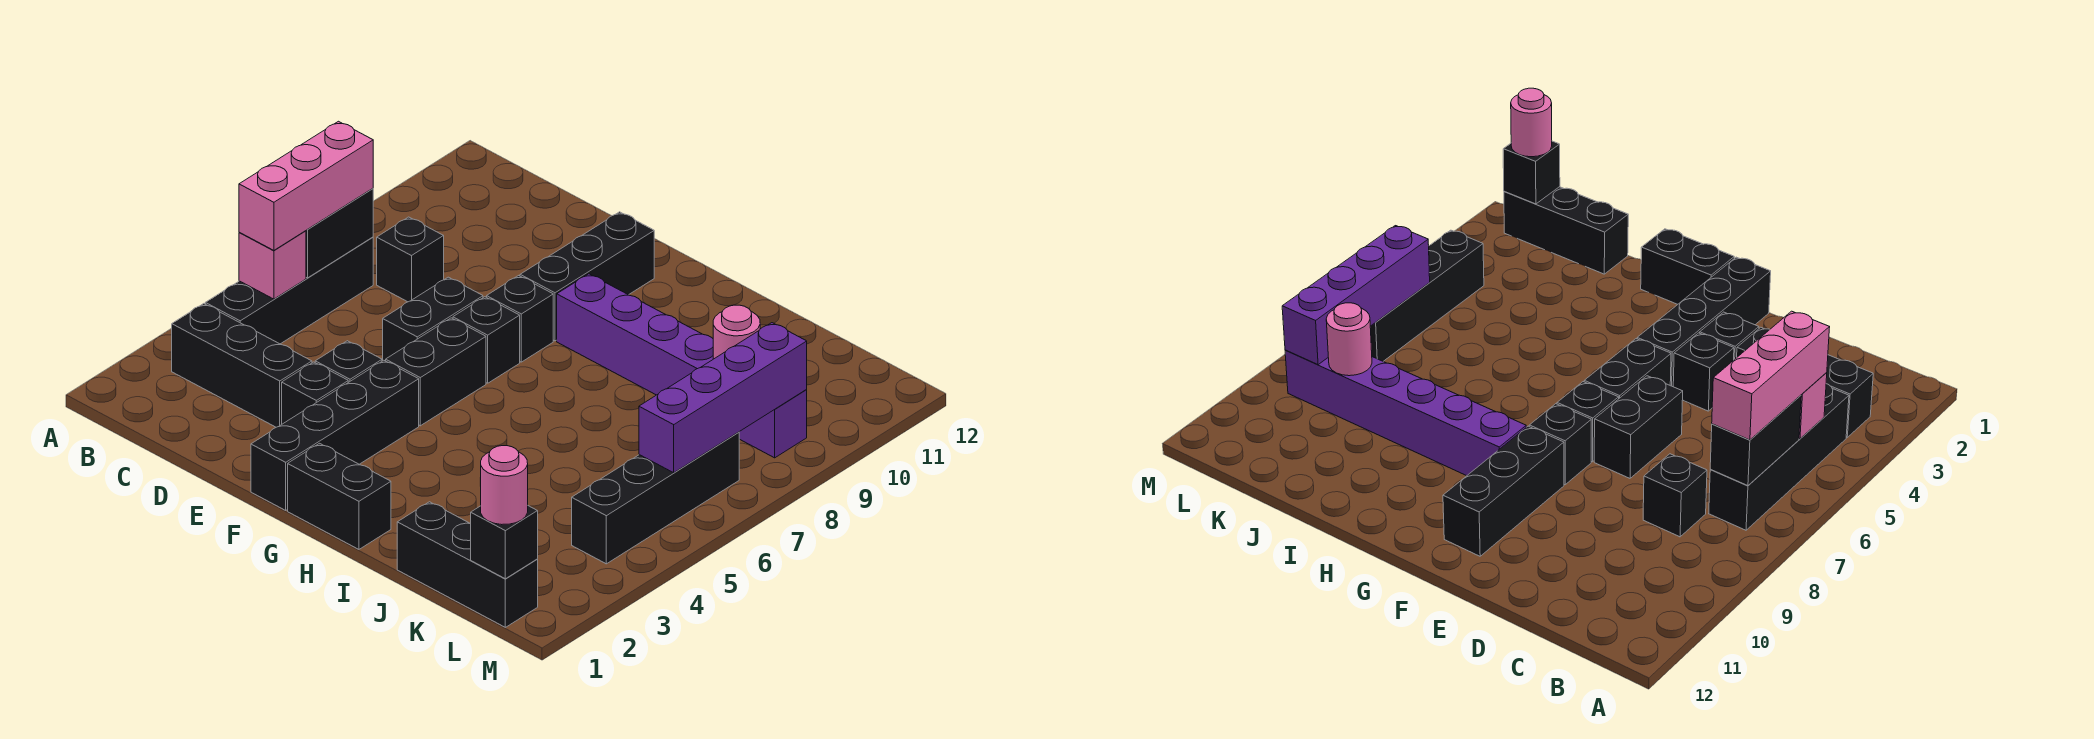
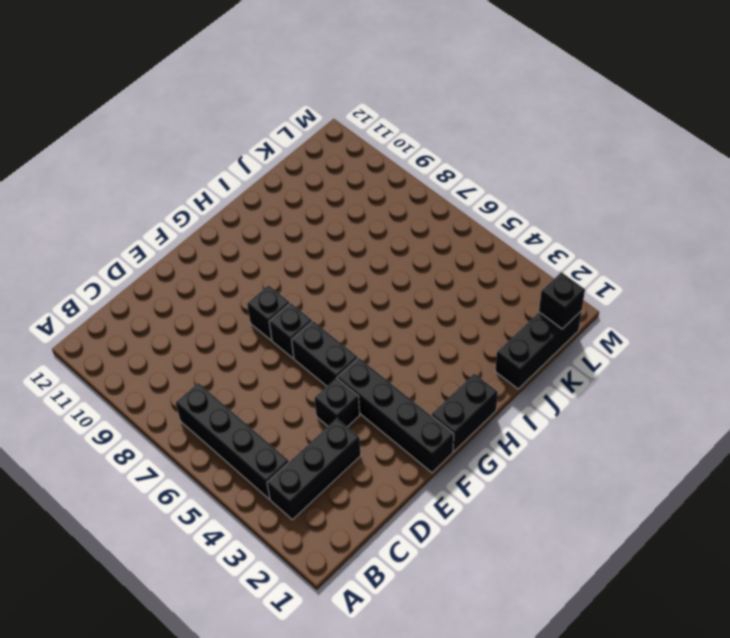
none -> black 1x1 brick [377,217,444,302]
none -> black 1x1 brick [282,362,348,424]
none -> black 1x2 brick [383,277,483,361]

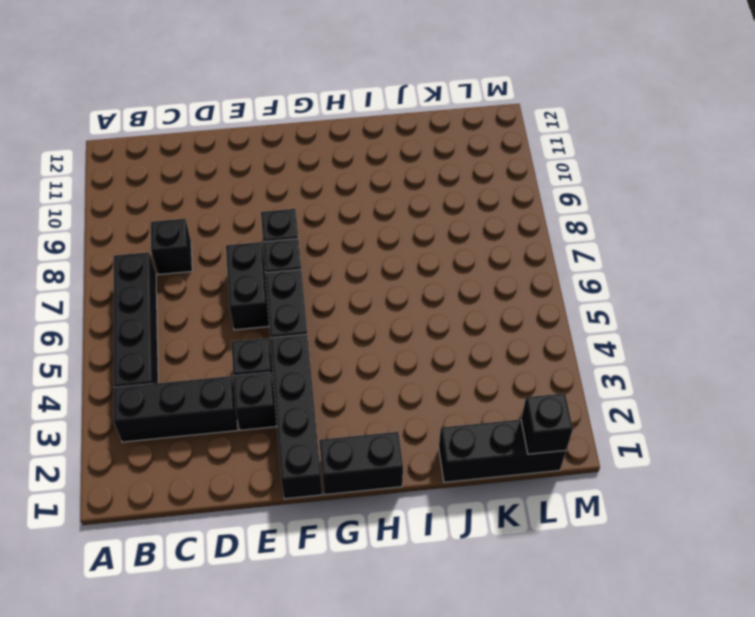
none -> black 1x3 brick [520,212,654,341]
none -> purple 1x6 brick [557,274,807,458]
none -> black 1x4 brick [572,432,739,564]

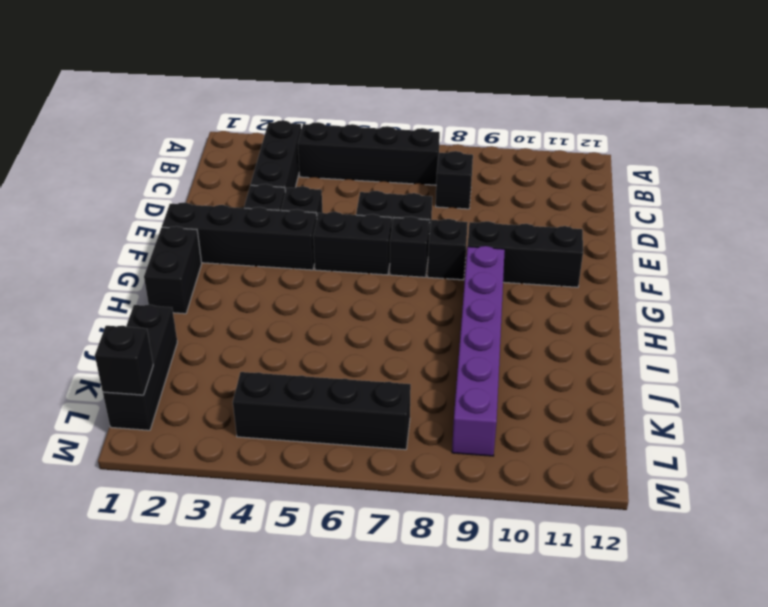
none -> pink 1x1 brick [239,231,306,299]
none -> black 1x2 brick [306,189,373,278]
none -> pink 1x1 round brick [713,305,760,359]

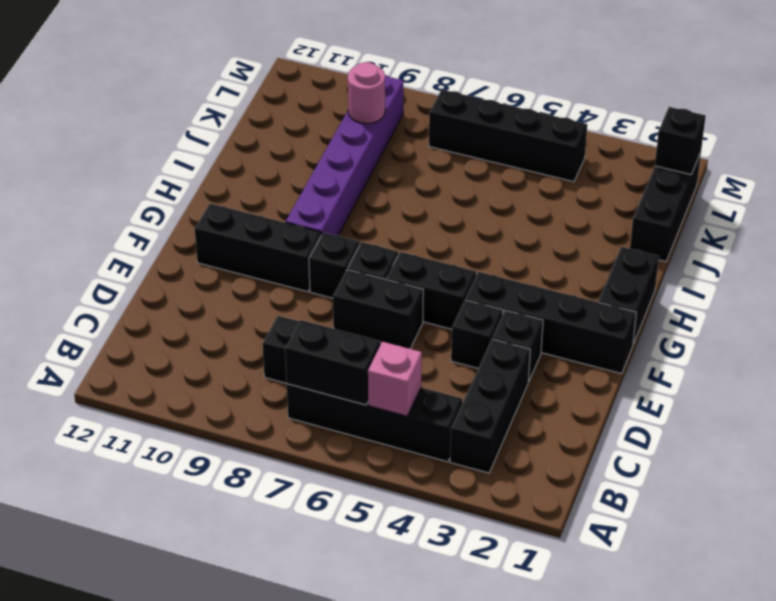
none -> purple 1x4 brick [639,323,807,473]
none -> pink 1x3 brick [239,121,373,250]
none -> pink 1x1 round brick [480,446,528,525]

